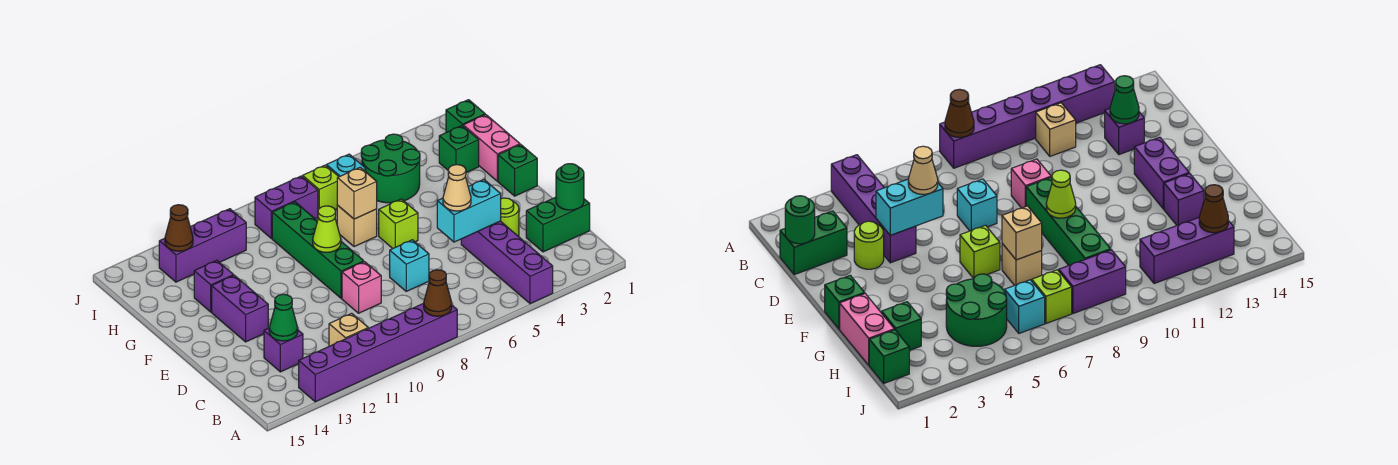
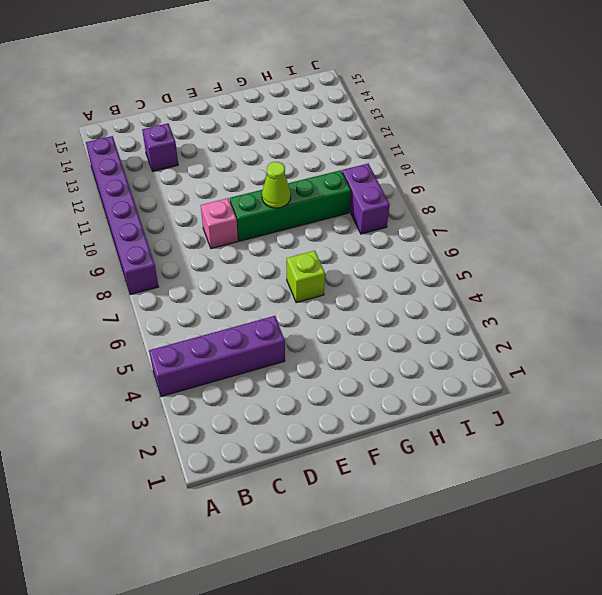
none -> tan 1x1 brick [329,313,368,346]
none -> green 1x2 brick [526,197,590,252]
none -> lime 1x1 round brick [501,198,519,237]
none -> cyan 1x1 brick [390,240,429,291]

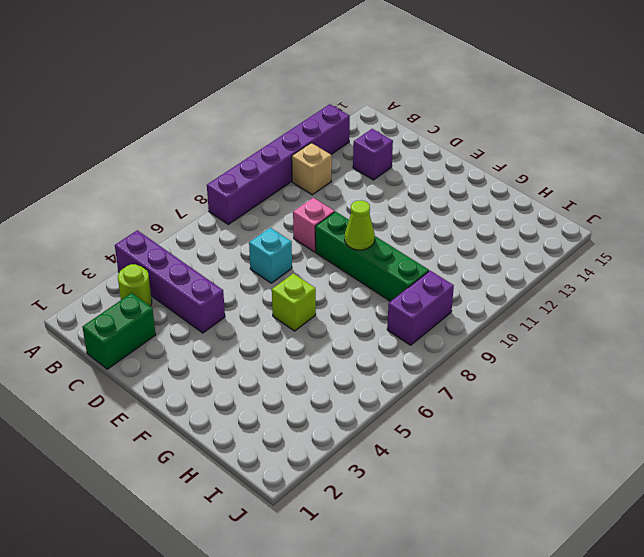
lime 1x1 round brick [118,264,152,306] -> lime 1x1 round brick moved to [501,198,519,237]
none -> purple 1x2 brick [212,275,268,342]
none -> green 1x1 brick [498,145,537,196]
none -> pink 1x2 brick [463,115,520,181]
none -> tan 1x1 brick [337,206,377,247]

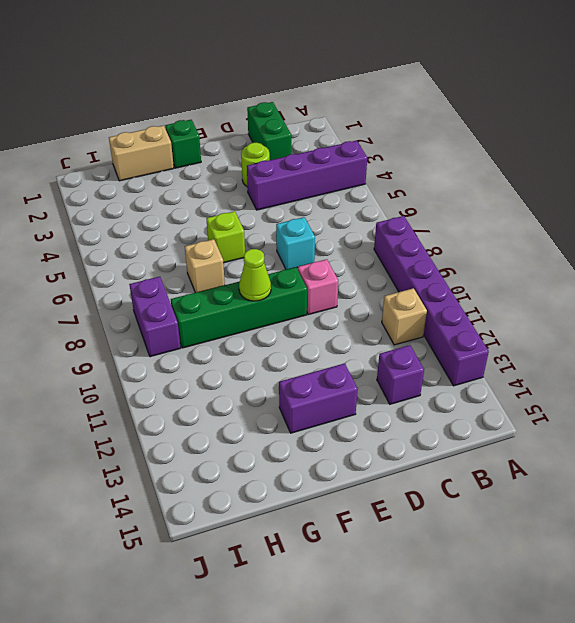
tan 1x2 brick [109,125,174,181] -> pink 1x2 brick [463,115,520,181]
none -> purple 1x1 brick [194,260,234,312]
none -> green 1x1 brick [439,126,479,173]
none -> green 2x2 round brick [361,134,420,203]
none -> green 1x1 brick [446,100,485,133]

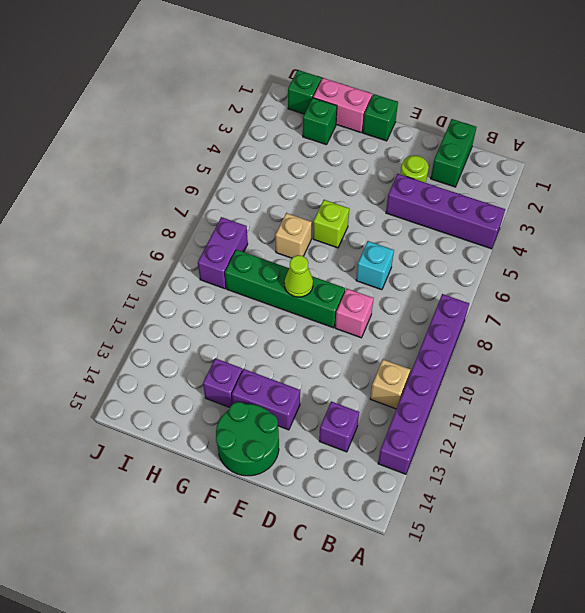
green 2x2 round brick [216,402,279,476] -> green 2x2 round brick moved to [361,134,420,203]
none -> cyan 1x1 brick [327,154,366,177]
none -> lime 1x1 brick [303,165,339,210]
none -> purple 1x3 brick [159,209,246,282]
none -> brown 1x1 cone [424,270,452,316]

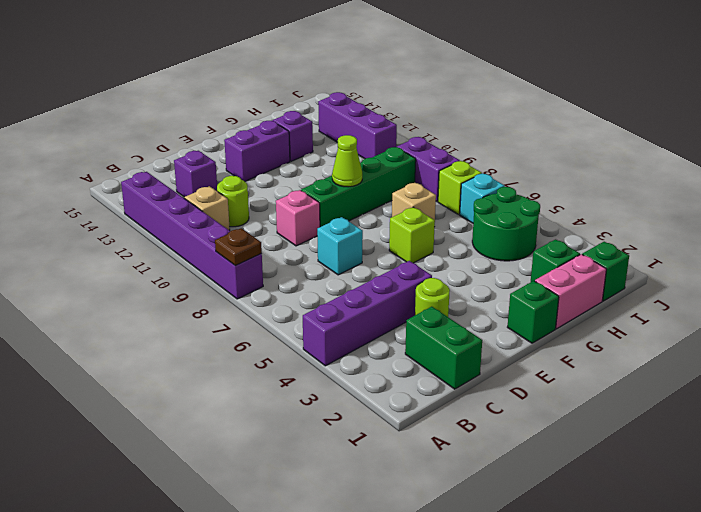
brown 1x1 plate [215,228,262,266] -> brown 1x1 cone [424,270,452,316]
lime 1x1 round brick [217,176,249,227] -> none
none -> green 1x1 round brick [556,164,584,210]
none -> green 1x1 cone [269,294,298,341]
none -> cyan 1x2 brick [437,180,501,242]
none -> tan 1x1 brick [337,167,377,219]

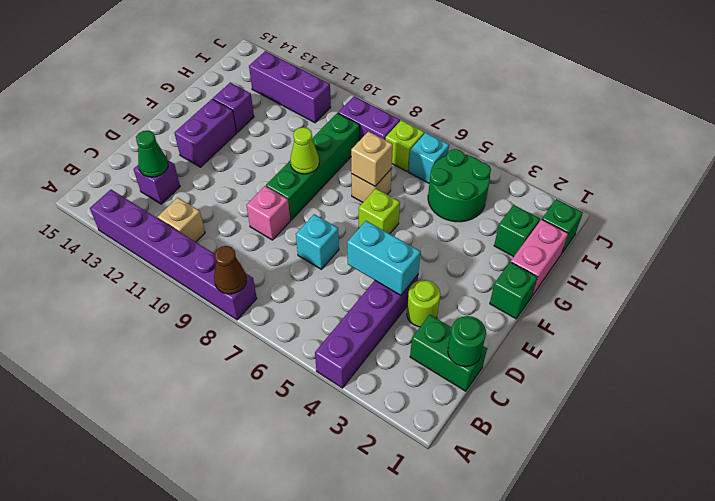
none -> brown 1x1 cone [165,205,193,251]
none -> tan 1x1 cone [443,165,471,211]

